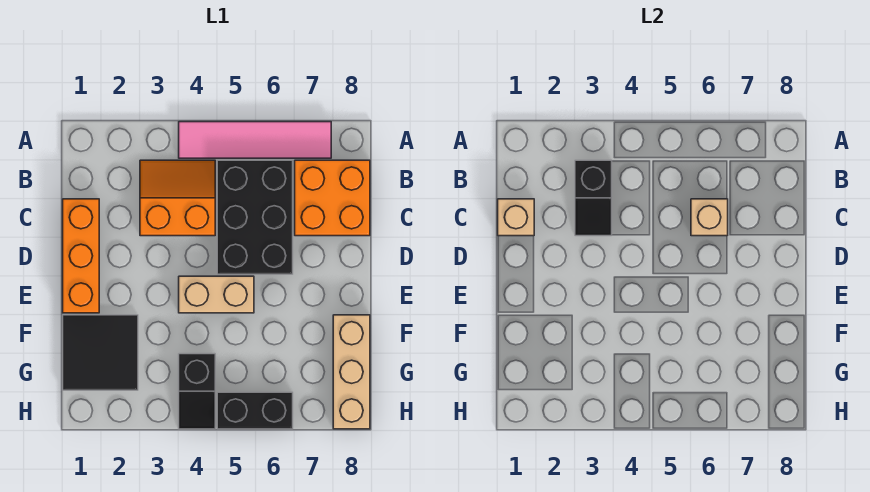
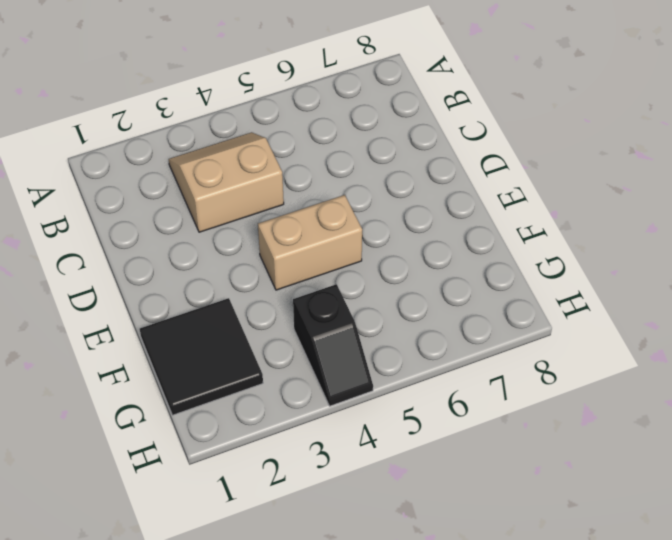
tan 2x2 slope [169,132,284,232] -> orange 2x2 slope [140,160,215,236]
none -> pink 1x4 tile [179,122,331,158]
none -> black 2x3 brick [217,160,293,274]
none -> orange 2x2 brick [295,160,370,236]

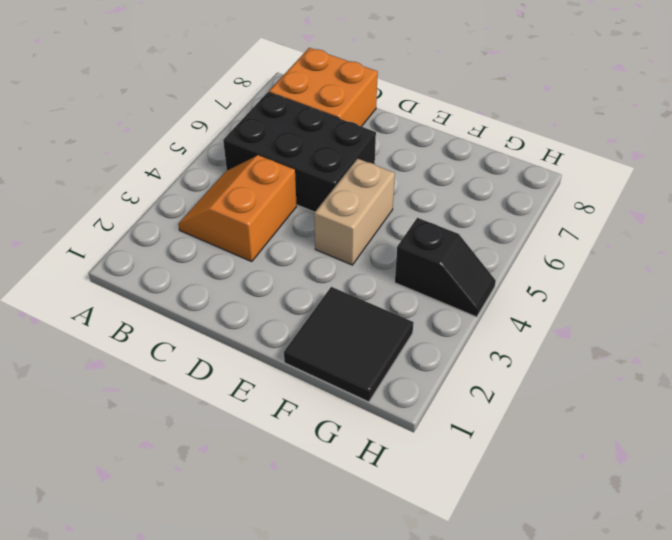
none -> pink 1x4 tile [179,122,331,158]
none -> orange 1x3 brick [63,199,99,313]
none -> tan 1x3 brick [333,315,370,429]

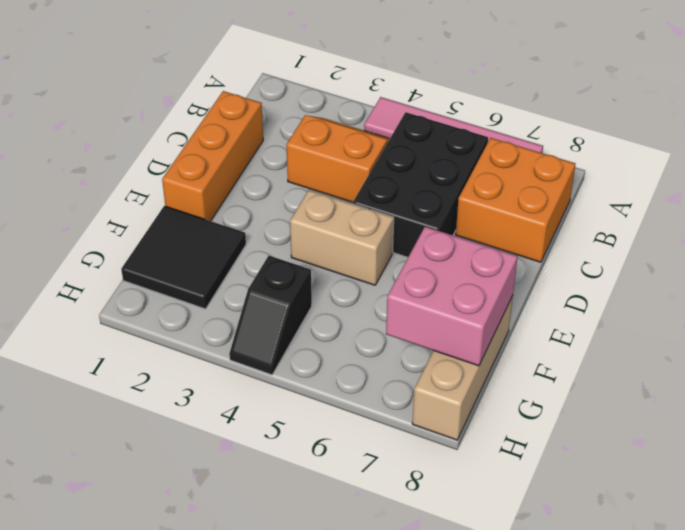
pink 2x2 brick [386,227,518,366] -> none
none -> black 1x2 brick [217,392,293,429]
none -> black 1x2 slope [575,160,612,236]
none -> tan 1x1 brick [498,199,534,236]

